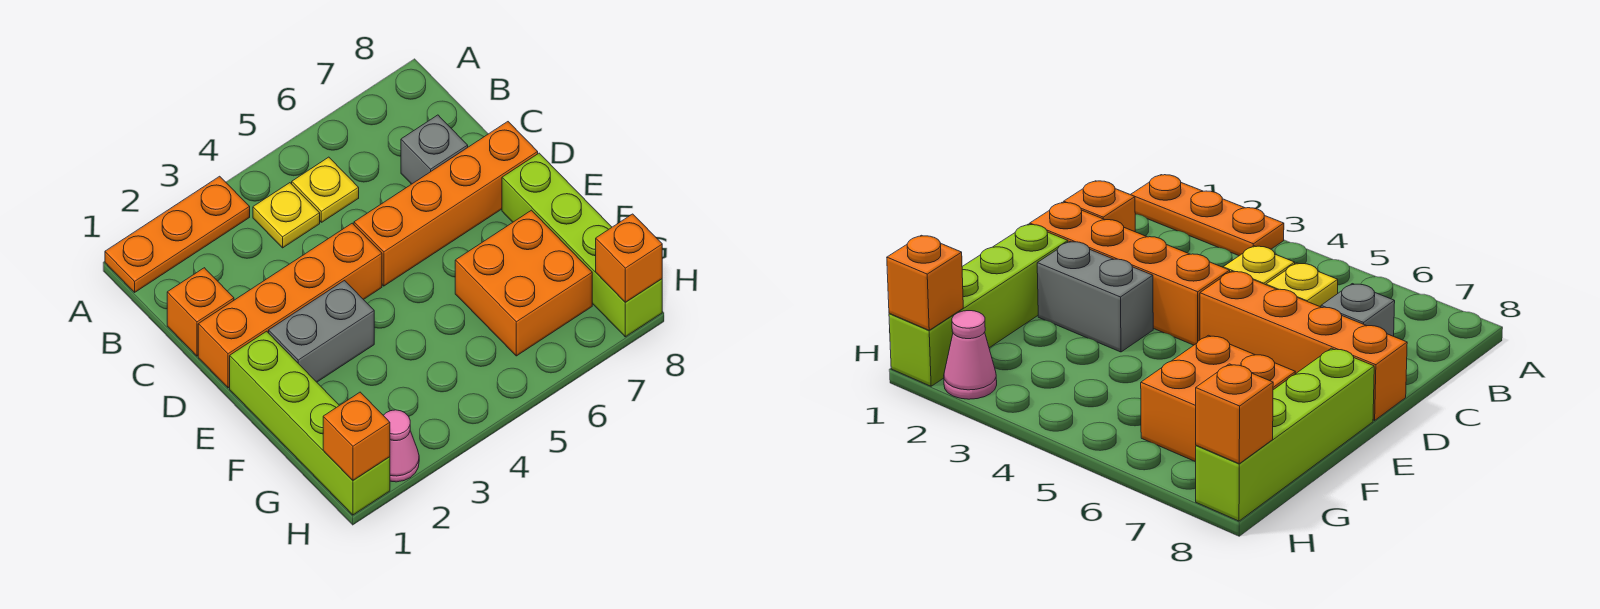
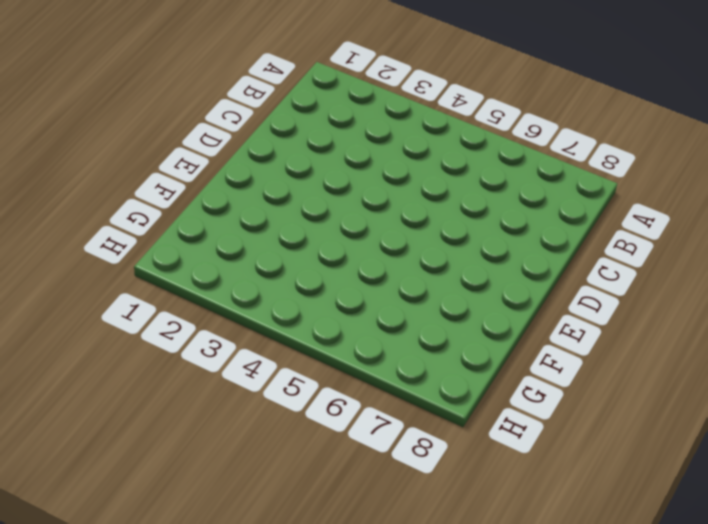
none -> orange 1x3 plate [105,176,250,292]
none -> yellow 1x1 plate [253,183,320,248]
none -> yellow 1x1 plate [292,157,359,222]

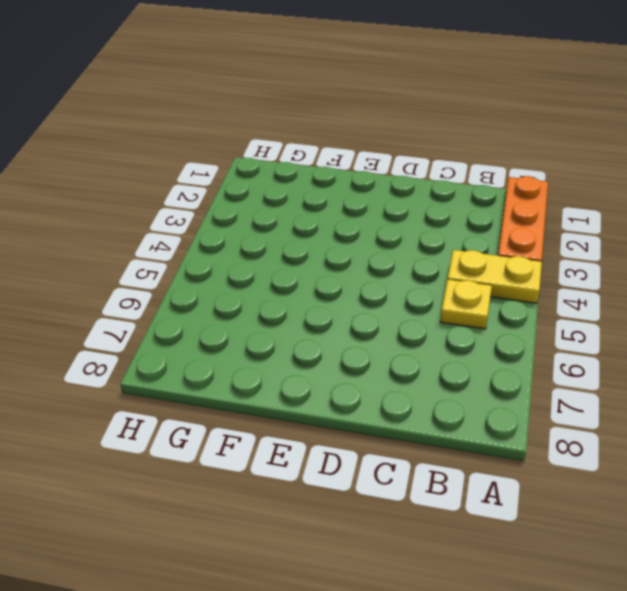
yellow 1x2 plate [448,250,542,303] -> yellow 1x1 plate [253,183,320,248]
none -> orange 1x1 brick [167,268,234,356]
none -> grey 1x1 brick [401,115,468,184]
none -> orange 1x4 brick [198,223,382,388]

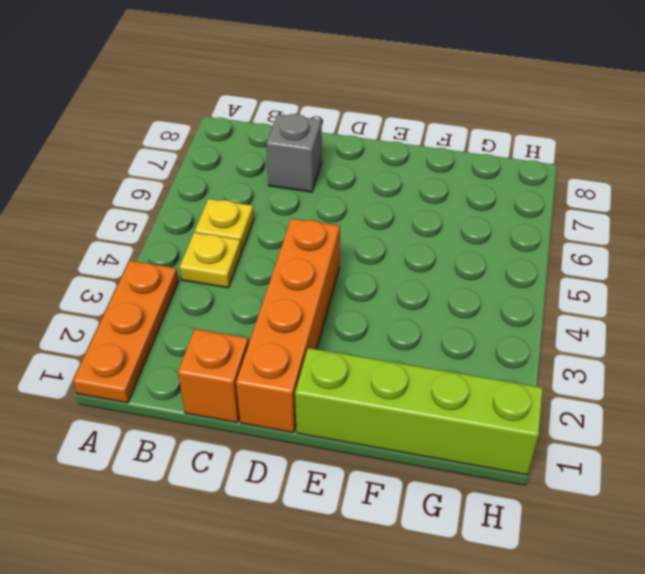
none -> orange 1x4 brick [354,122,538,286]
none -> grey 1x2 brick [269,281,374,382]
none -> lime 1x4 brick [502,153,662,337]

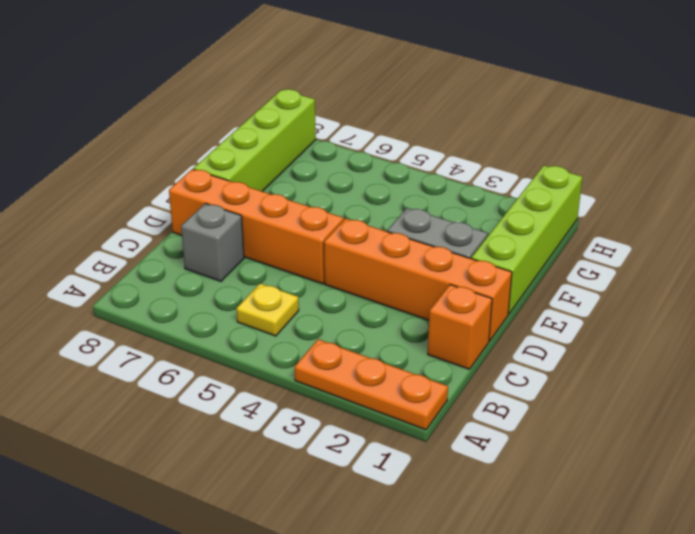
none -> yellow 1x1 plate [253,183,320,248]
none -> orange 2x2 brick [455,210,592,356]
none -> pink 1x1 cone [383,410,419,482]

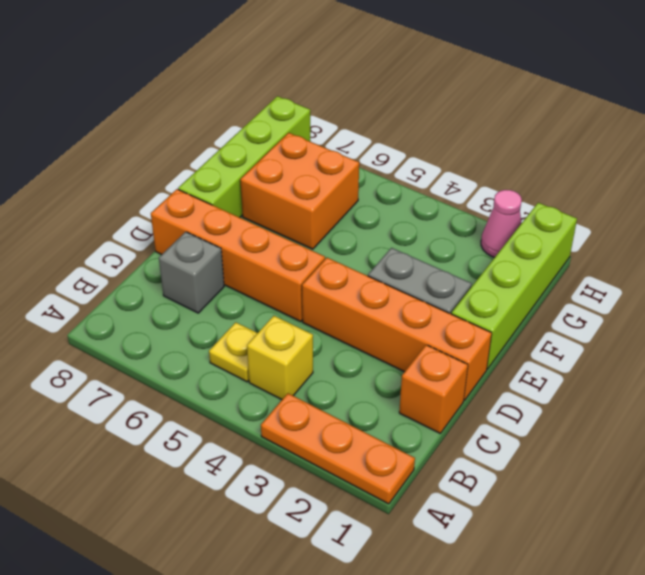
yellow 1x1 brick [247,316,313,400] -> yellow 1x1 plate [253,183,320,248]
none -> orange 1x1 brick [323,392,390,480]
none -> orange 1x1 brick [596,214,662,302]

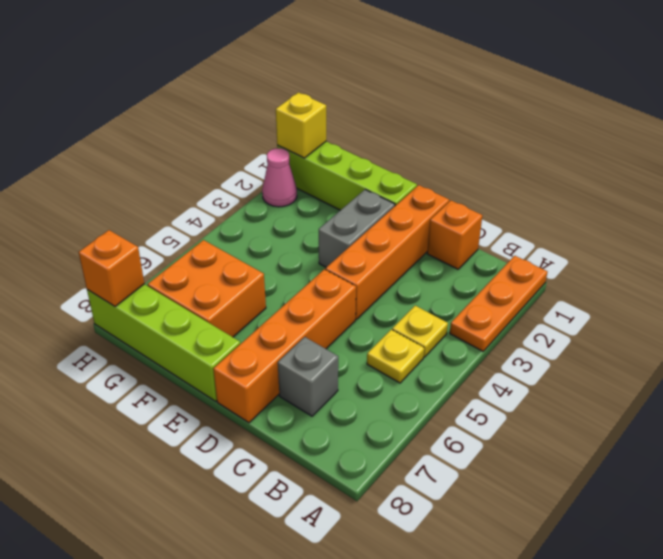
yellow 1x1 brick [276,93,326,158] -> orange 1x1 brick [323,392,390,480]

